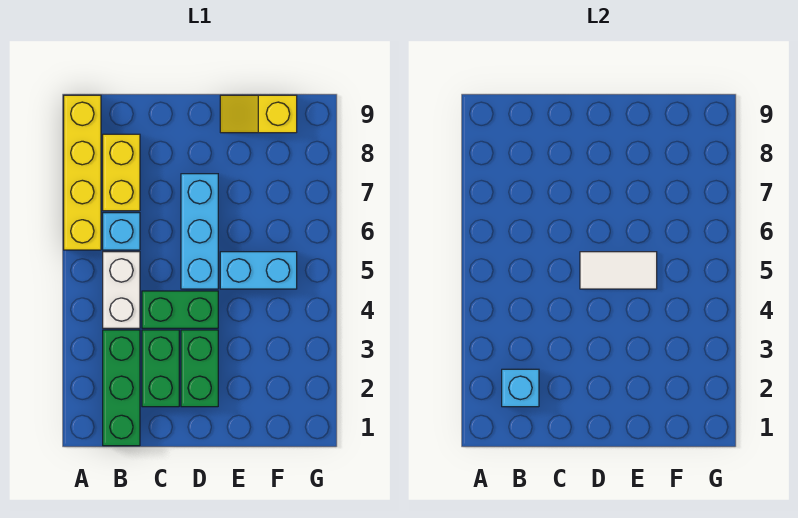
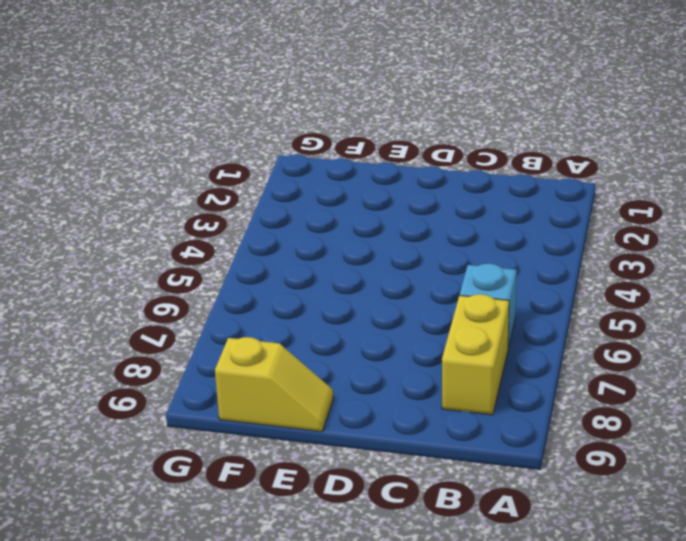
none -> yellow 1x4 brick [64,95,101,250]
none -> green 1x3 brick [103,330,140,446]
none -> white 1x2 brick [103,252,140,328]

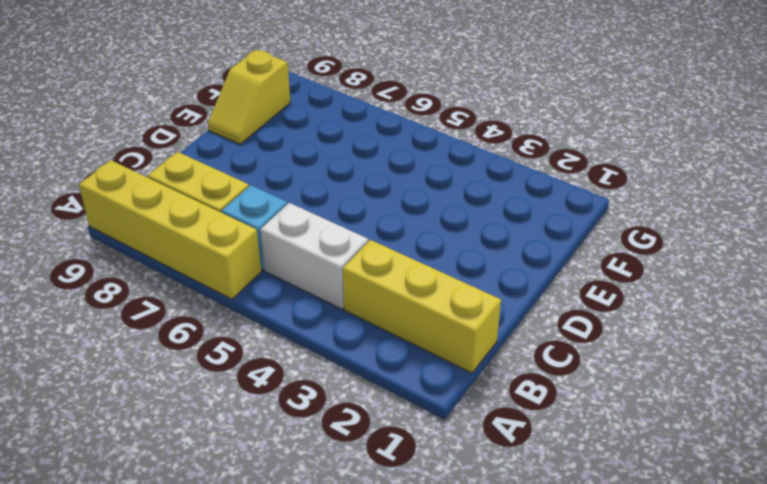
yellow 1x3 brick [343,240,501,373] -> green 1x3 brick [103,330,140,446]
none -> green 1x2 brick [142,330,179,407]
none -> green 1x2 brick [142,291,218,328]
none -> green 1x2 brick [181,330,218,407]

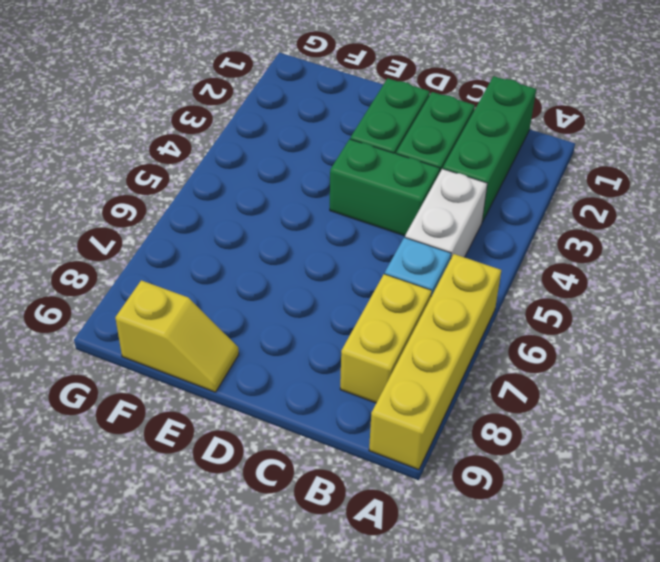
none -> cyan 1x3 brick [181,174,218,289]
none -> cyan 1x2 brick [220,252,297,289]
none -> cyan 1x1 brick [502,369,539,407]

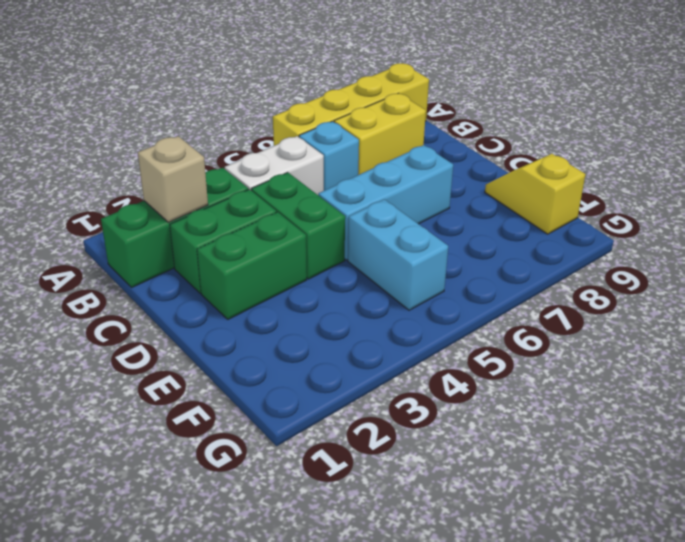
tan 1x1 brick [138,136,208,222] -> cyan 1x1 brick [502,369,539,407]
none -> white 1x2 tile [580,252,657,289]

